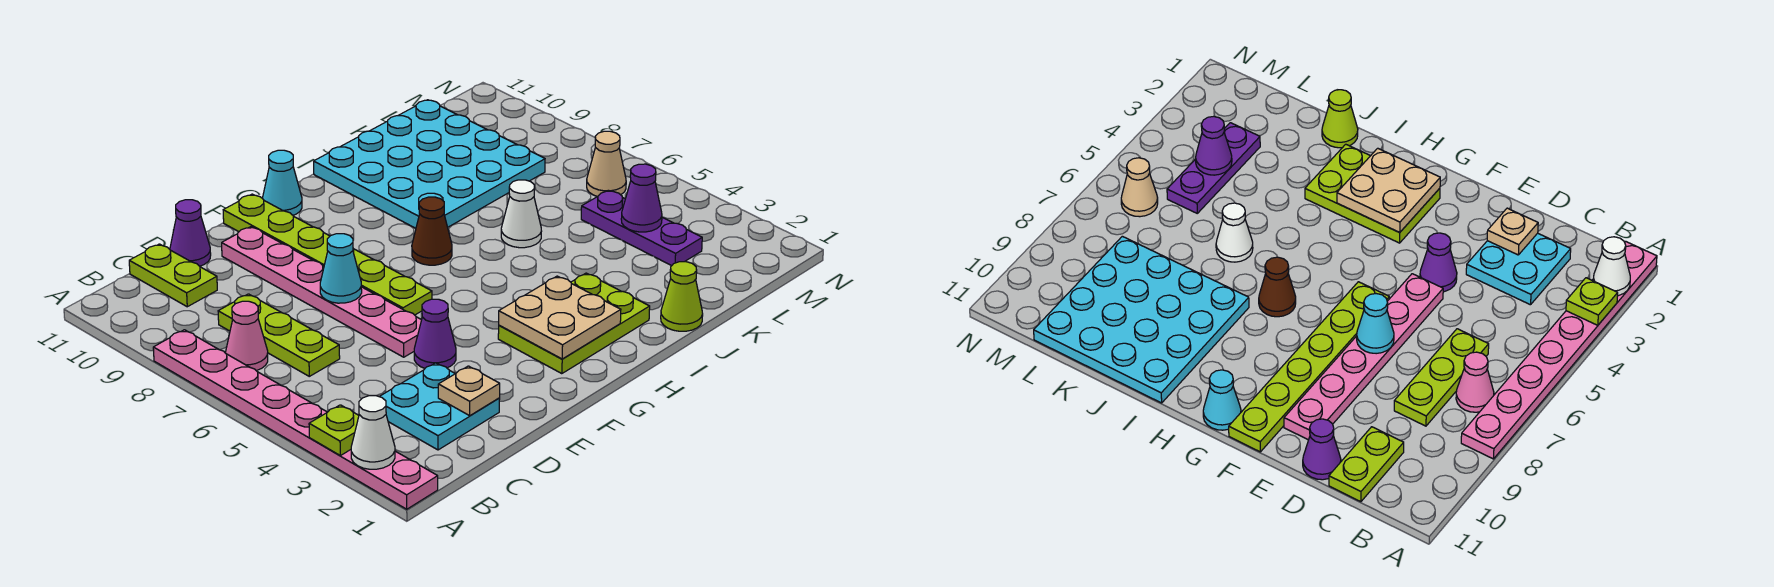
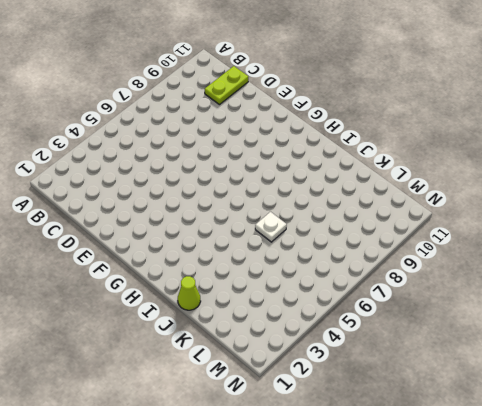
white 1x1 plate [255,212,287,242] -> white 1x1 cone [501,180,541,248]
none -> pink 1x8 plate [153,330,438,509]
none -> pink 1x1 cone [226,301,268,371]
none -> cyan 2x2 plate [380,363,500,450]

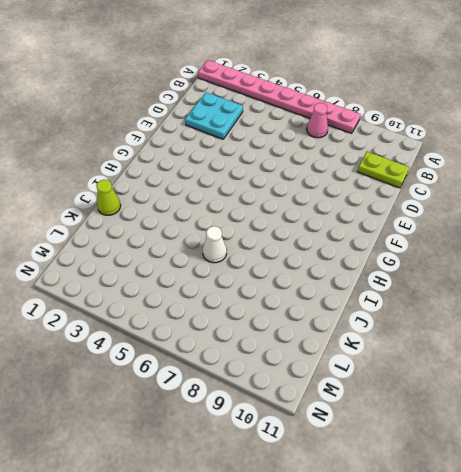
none -> lime 1x3 plate [218,294,340,376]
none -> purple 1x1 cone [170,200,211,266]
none -> purple 1x1 cone [414,299,456,368]

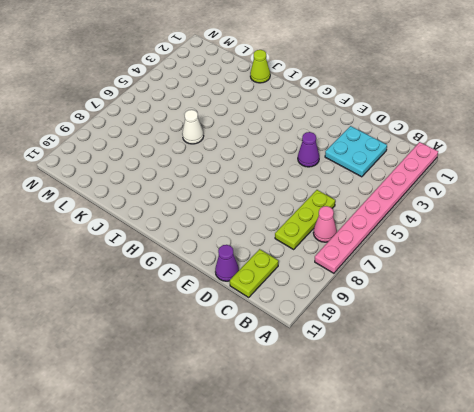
none -> pink 1x6 plate [222,227,421,357]
none -> lime 1x6 plate [223,194,432,315]
none -> lime 2x3 plate [498,273,650,374]

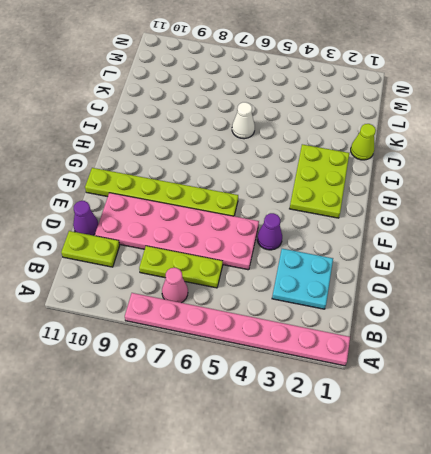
pink 2x6 plate [95,193,259,270] -> pink 1x6 plate [222,227,421,357]
none -> cyan 1x1 cone [262,150,302,215]
none -> brown 1x1 cone [412,197,452,265]
none -> cyan 4x4 plate [314,100,545,228]

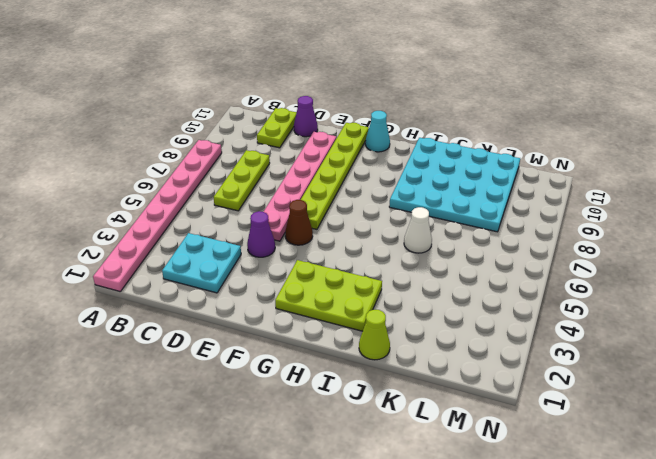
brown 1x1 cone [285,200,313,245] -> brown 1x1 cone moved to [412,197,452,265]
none -> pink 1x1 cone [226,301,268,371]
none -> purple 1x3 plate [581,190,702,266]
none -> tan 1x1 cone [587,131,626,197]

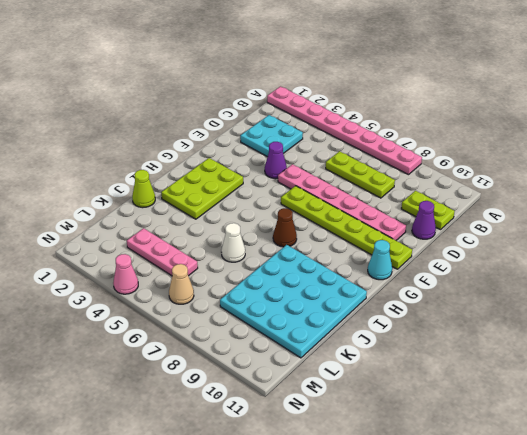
pink 1x3 plate [127,228,198,276] -> purple 1x3 plate [581,190,702,266]
pink 1x1 cone [113,254,138,294] -> pink 1x1 cone moved to [226,301,268,371]
none -> white 1x1 cone [351,396,395,469]
none -> lime 1x1 plate [309,405,359,456]
none -> tan 1x1 plate [438,366,500,416]

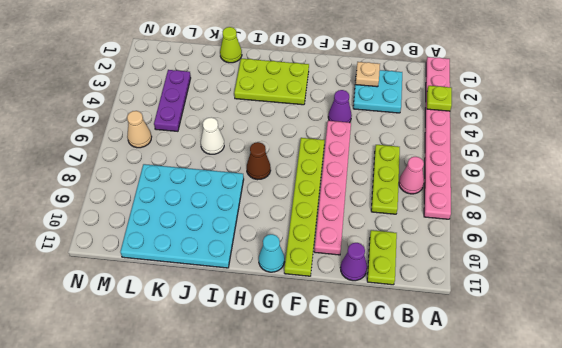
none -> white 1x1 cone [351,396,395,469]
none -> cyan 1x1 cone [320,234,362,303]
none -> tan 2x2 plate [499,276,621,359]

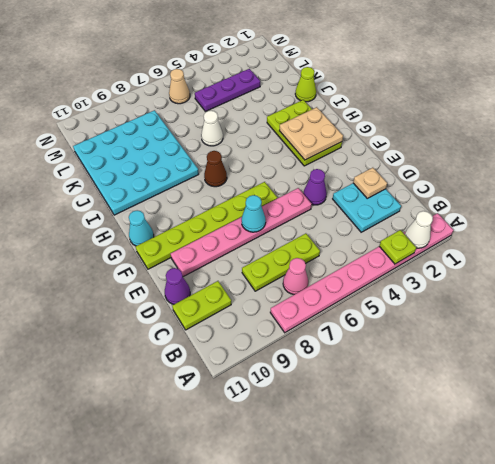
none -> purple 1x1 cone [621,164,662,232]

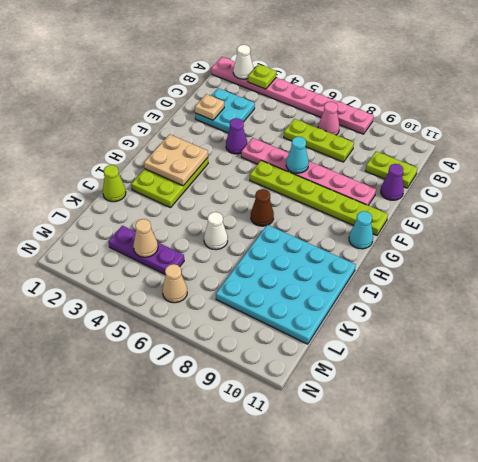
tan 1x1 cone [133,219,158,257] -> purple 1x1 cone [621,164,662,232]

